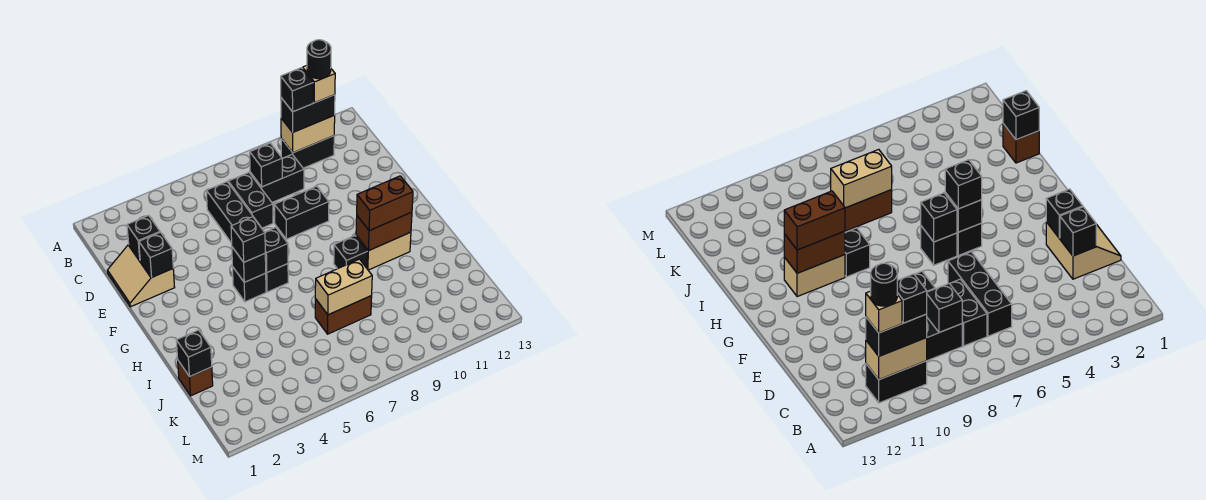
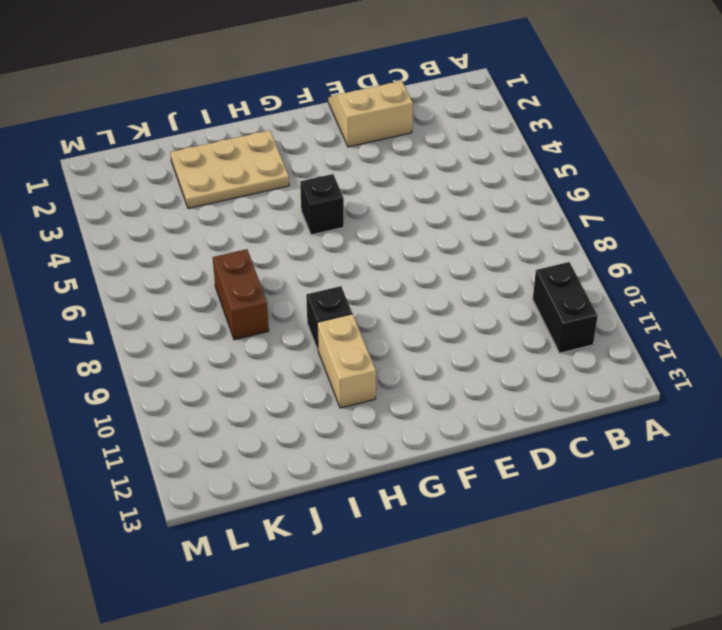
tan 2x3 plate [170,130,289,209] -> none
none -> black 1x3 brick [206,182,263,243]
none -> black 1x2 brick [228,173,273,228]
none -> black 1x2 brick [250,155,304,202]

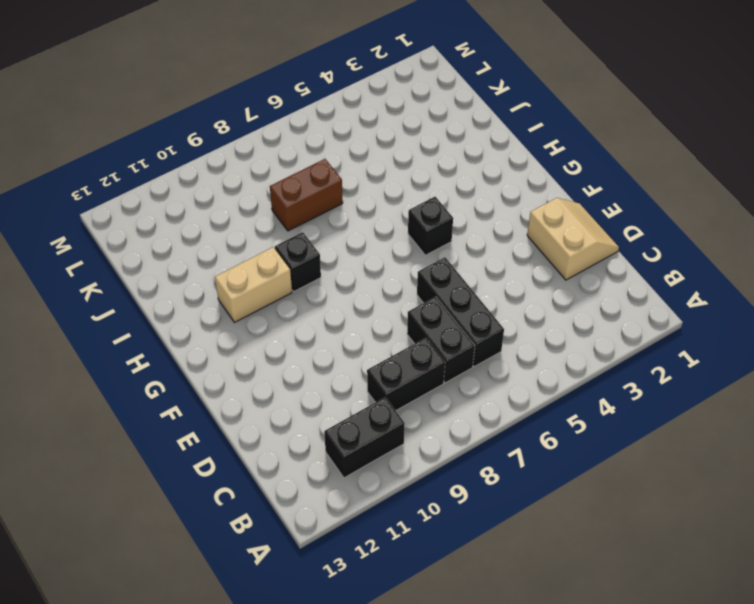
none -> black 1x2 brick [274,186,329,239]
none -> black 1x1 brick [266,264,288,292]
none -> brown 1x1 brick [178,361,213,396]

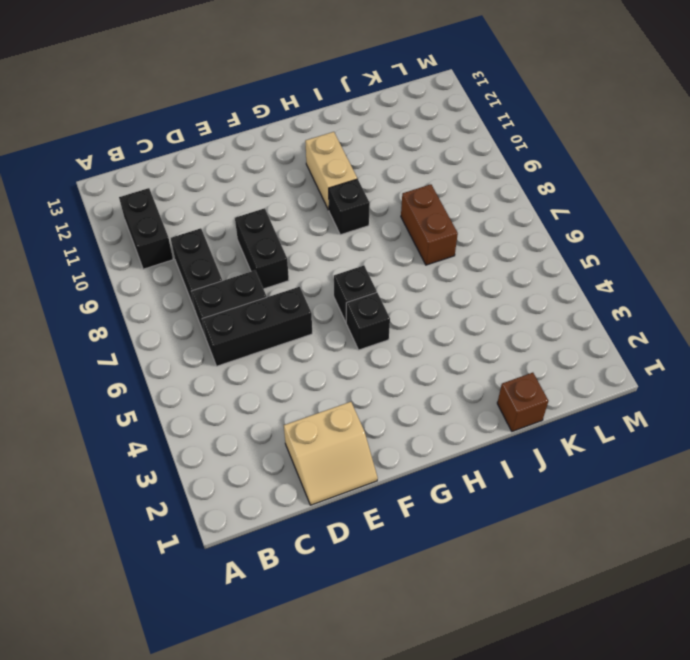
none -> tan 1x2 brick [281,115,335,153]
none -> black 1x1 brick [250,143,282,187]
none -> black 1x1 brick [127,215,160,260]

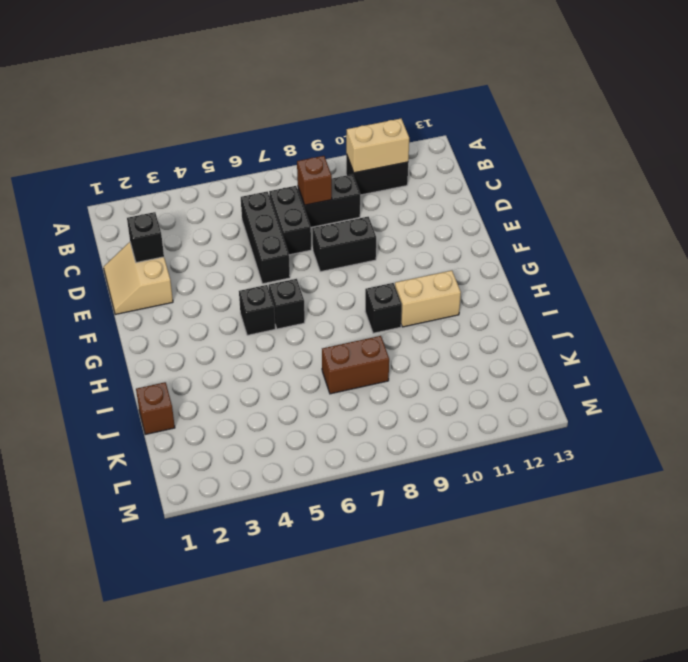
brown 1x1 brick [297,156,332,205] -> black 1x1 brick [250,143,282,187]
none -> black 1x1 brick [139,232,173,277]
none -> black 1x1 brick [232,247,266,282]
none -> black 1x1 brick [265,228,288,272]

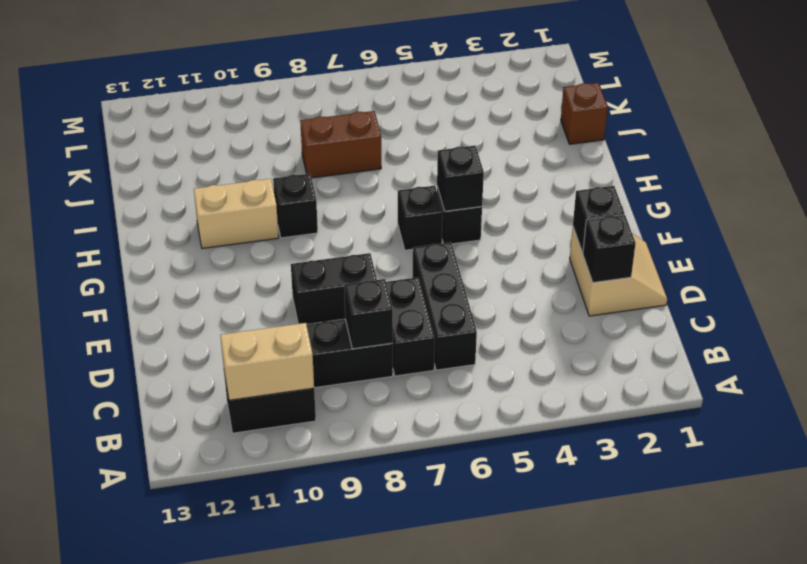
none -> black 1x1 brick [265,228,288,272]
none -> brown 1x2 brick [356,212,412,251]
none -> black 1x1 brick [176,330,212,377]

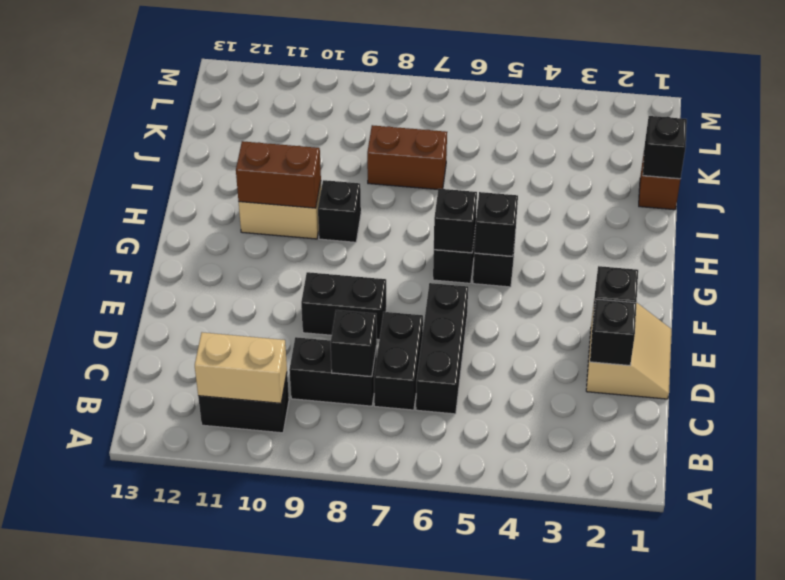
none -> tan 1x2 brick [315,259,372,315]
none -> black 1x2 brick [281,95,335,132]
none -> black 1x1 brick [231,217,265,262]

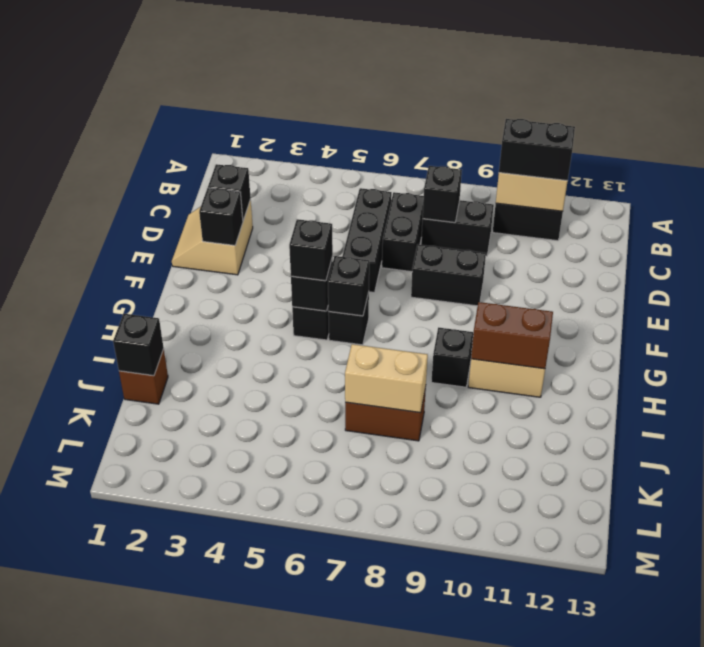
none -> brown 1x2 brick [357,176,413,231]
none -> black 1x1 brick [281,68,313,112]
none -> tan 1x1 brick [303,66,335,103]

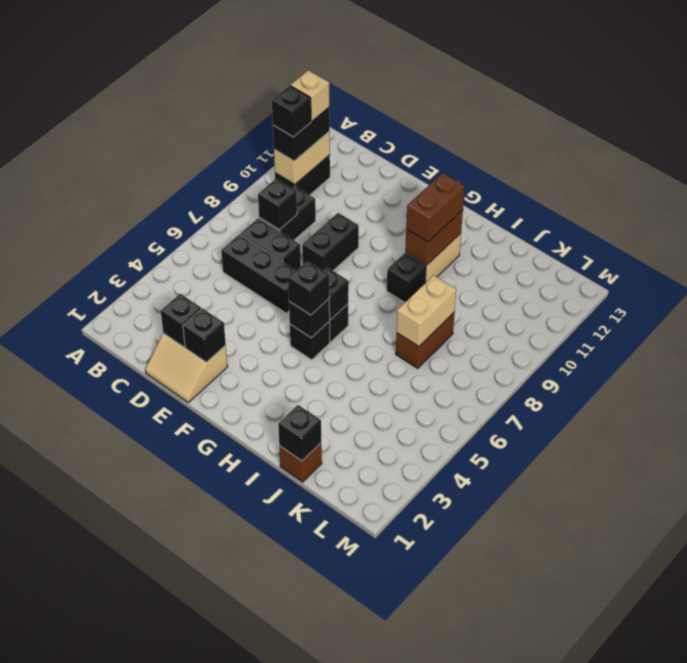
none -> black 1x1 round brick [307,40,331,79]

